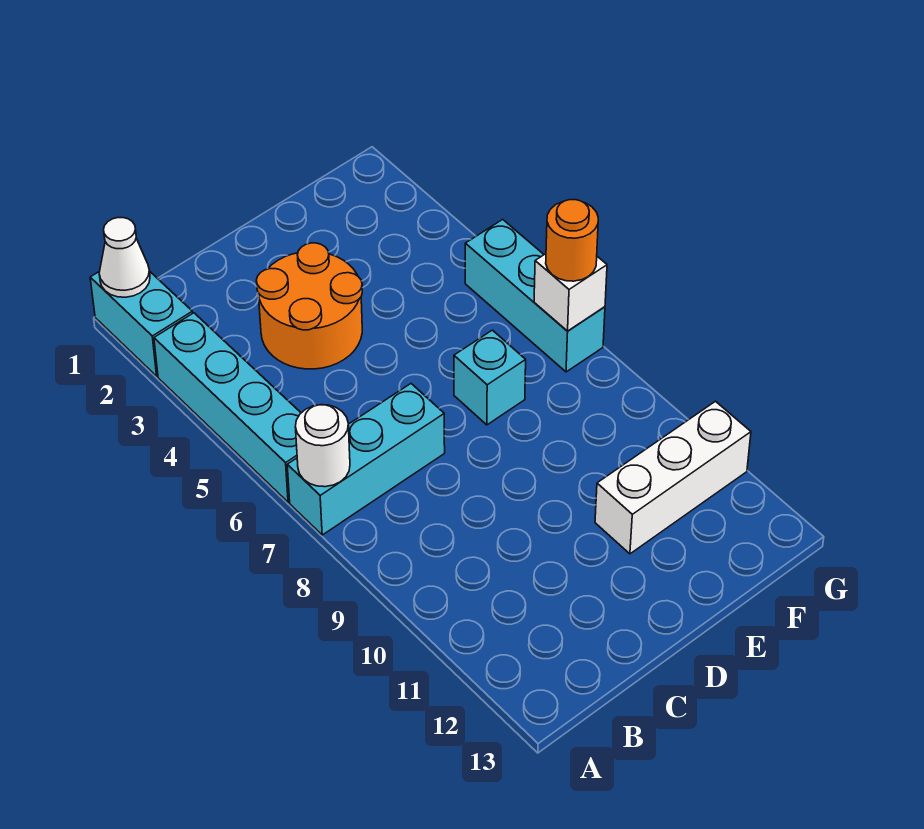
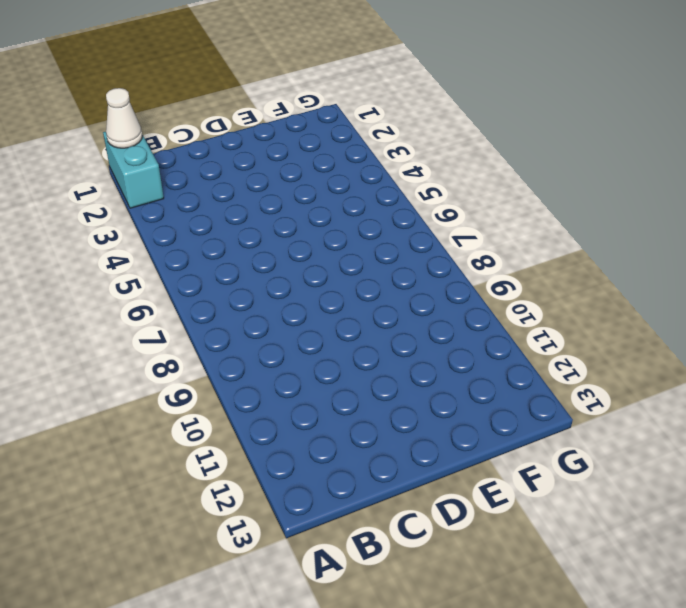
none -> cyan 1x4 brick [154,313,301,502]
none -> cyan 1x3 brick [287,384,445,535]

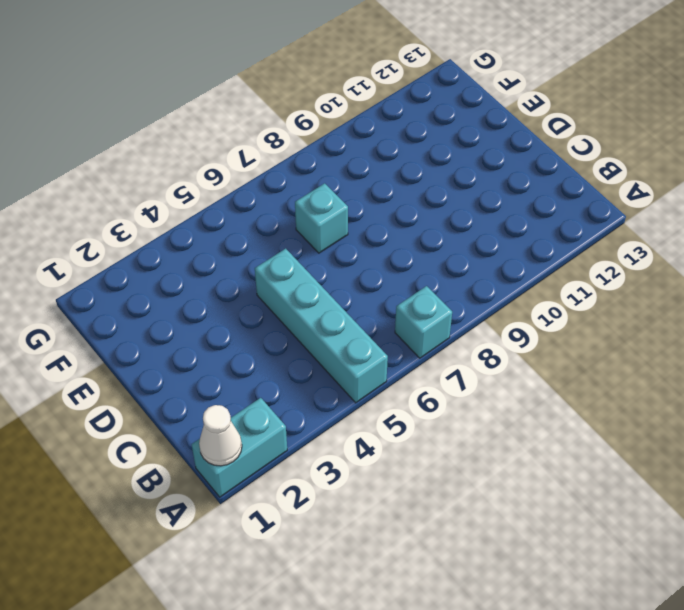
cyan 1x4 brick [255,249,388,403] -> cyan 1x4 brick turned to [154,313,301,502]
cyan 1x1 brick [395,286,452,358] -> cyan 1x3 brick [287,384,445,535]
none -> orange 2x2 round brick [256,243,362,369]
none -> white 1x3 brick [595,401,751,554]

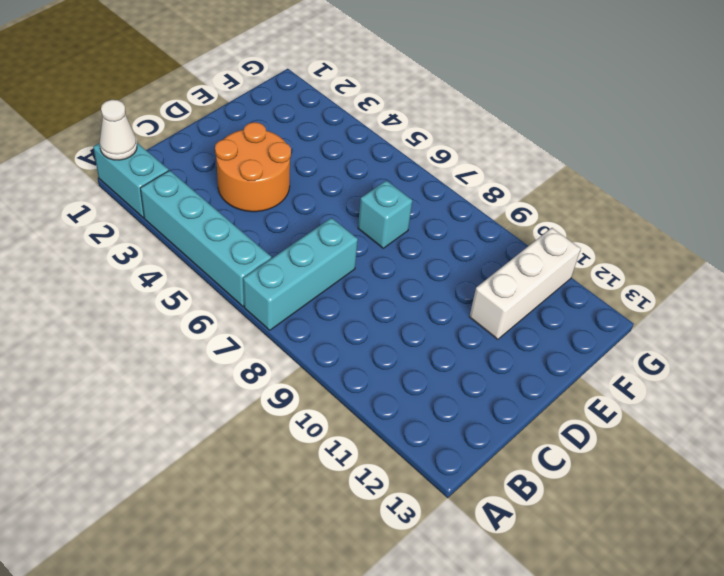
none -> cyan 1x3 brick [465,219,605,372]
none -> white 1x1 round brick [295,405,350,487]

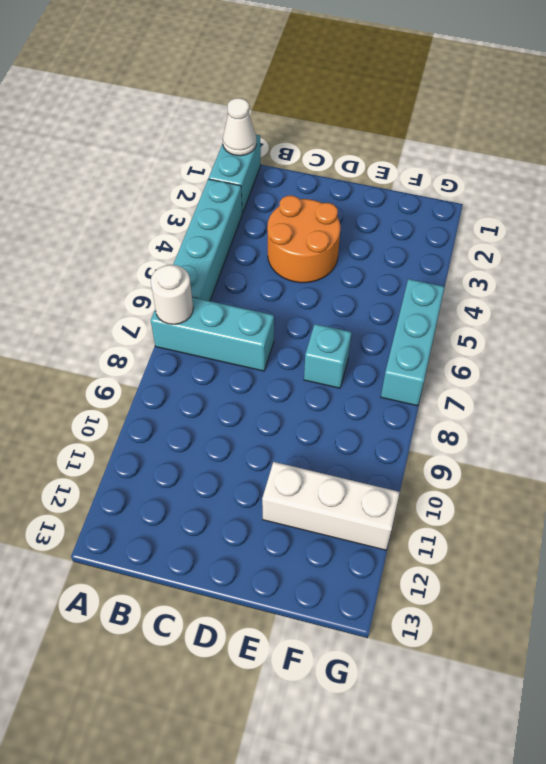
none -> white 1x1 brick [534,254,607,331]
none -> orange 1x1 round brick [546,200,598,281]

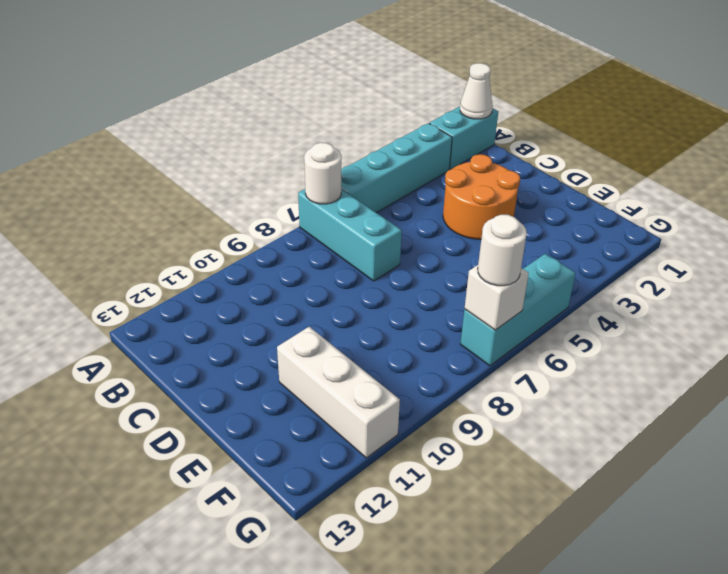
white 1x1 round brick [478,215,527,286] -> orange 1x1 round brick [546,200,598,281]
none -> cyan 1x1 brick [454,330,526,425]

